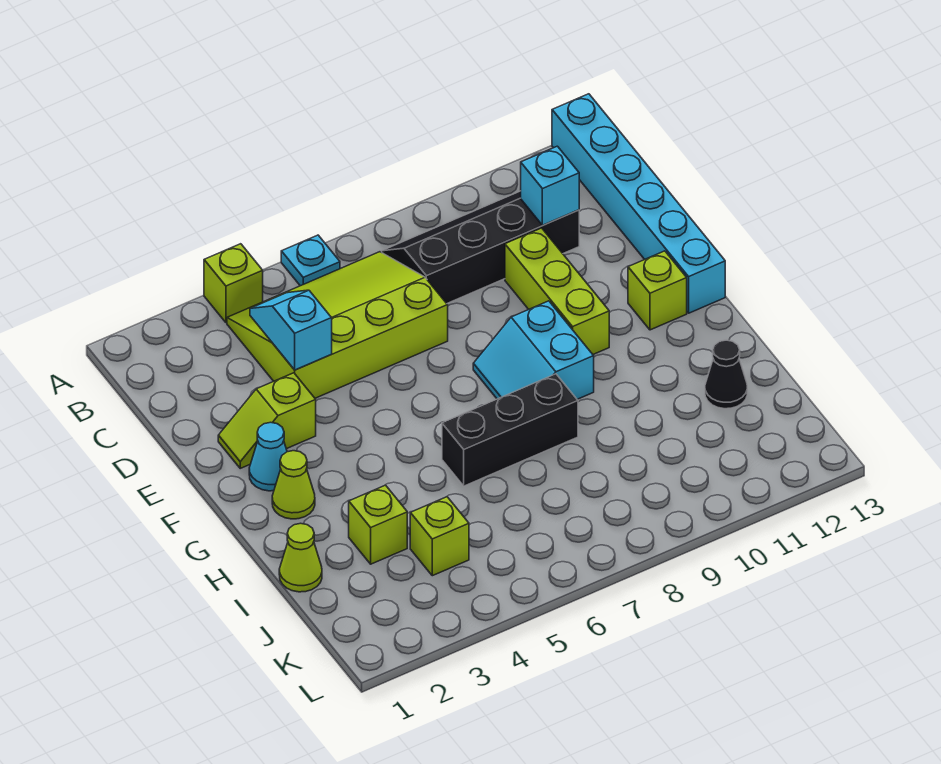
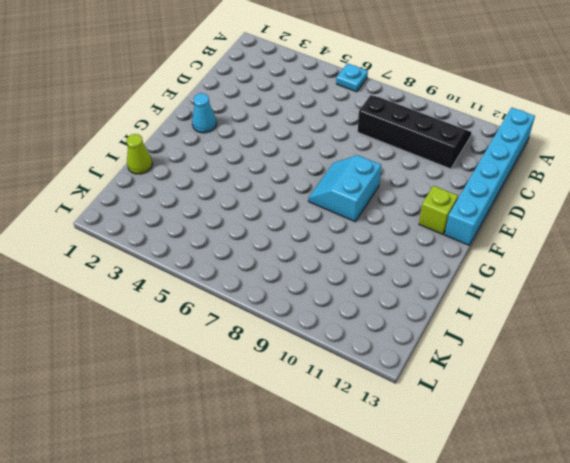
none -> lime 1x1 brick [204,244,263,323]
none -> lime 3x4 slope [227,252,448,398]
none -> lime 1x3 brick [505,228,609,354]

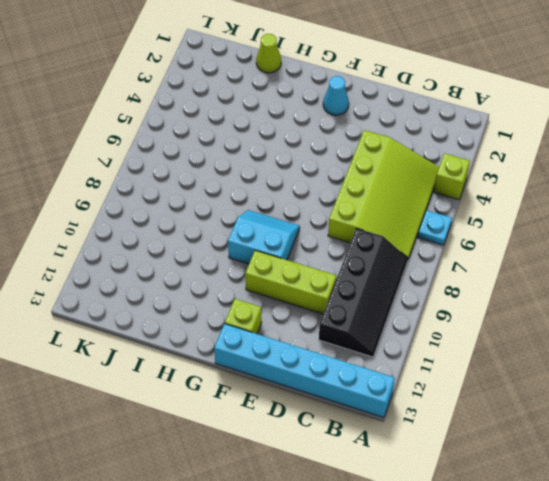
none -> lime 1x2 slope [218,373,316,468]
none -> lime 1x1 cone [272,451,315,519]
none -> black 1x3 brick [442,374,578,486]

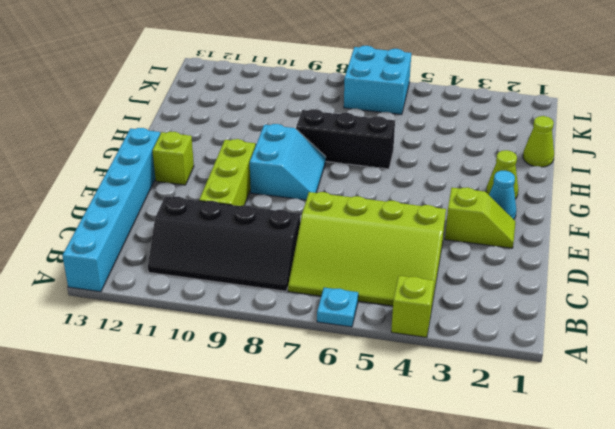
cyan 2x2 brick [344,46,411,115] -> none
none -> lime 1x1 brick [349,485,407,564]
none -> black 1x1 cone [705,340,747,409]
none -> lime 1x1 brick [410,497,469,576]

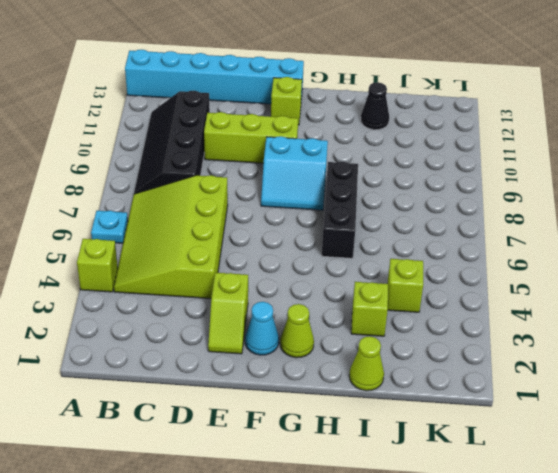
none -> cyan 1x2 slope [250,290,332,370]
none -> cyan 1x1 brick [521,146,579,225]

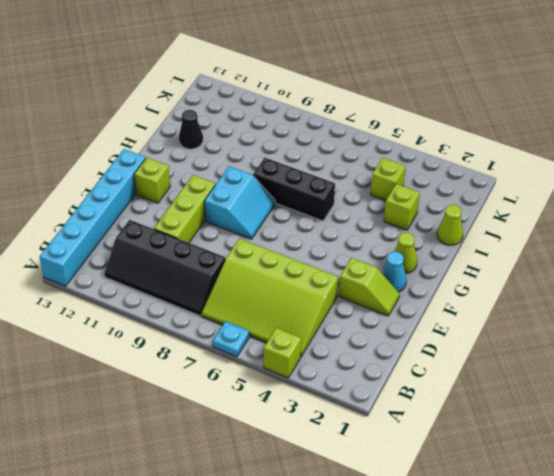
none -> cyan 1x2 slope [250,290,332,370]
none -> cyan 1x1 brick [521,146,579,225]

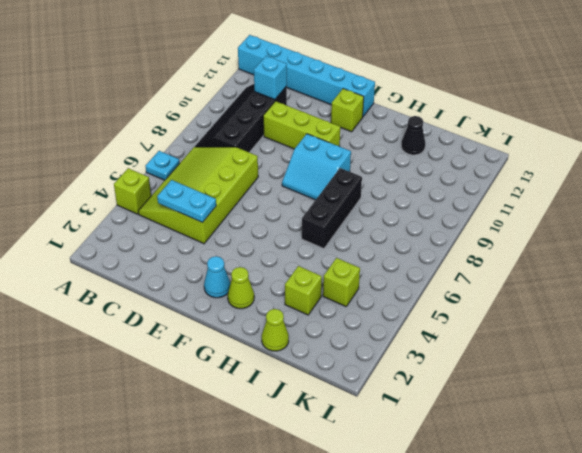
cyan 1x2 plate [157,180,216,223] -> cyan 1x2 slope [250,290,332,370]
none -> lime 1x2 slope [218,373,316,468]

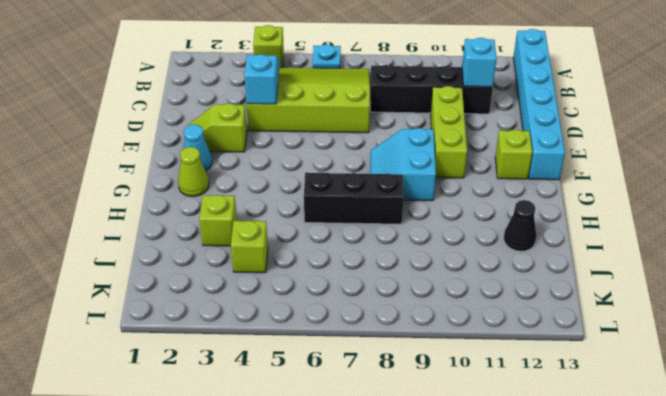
none -> lime 1x1 cone [279,523,322,592]

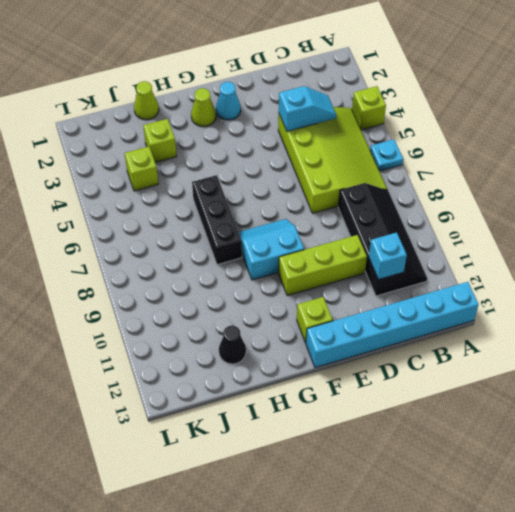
none -> lime 1x2 slope [218,373,316,468]

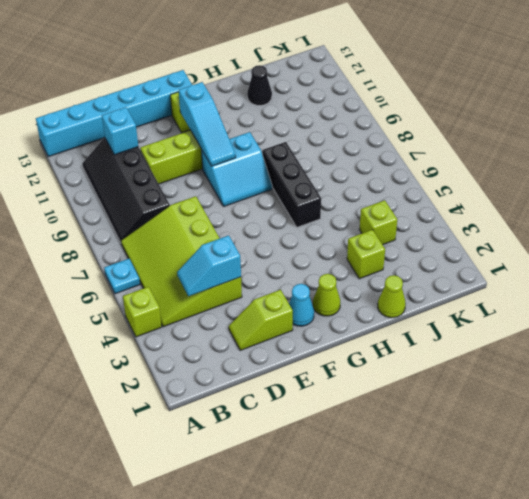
lime 1x2 slope [229,290,293,350] -> lime 1x2 slope turned to [218,373,316,468]
cyan 1x3 slope [179,82,236,166] -> none

